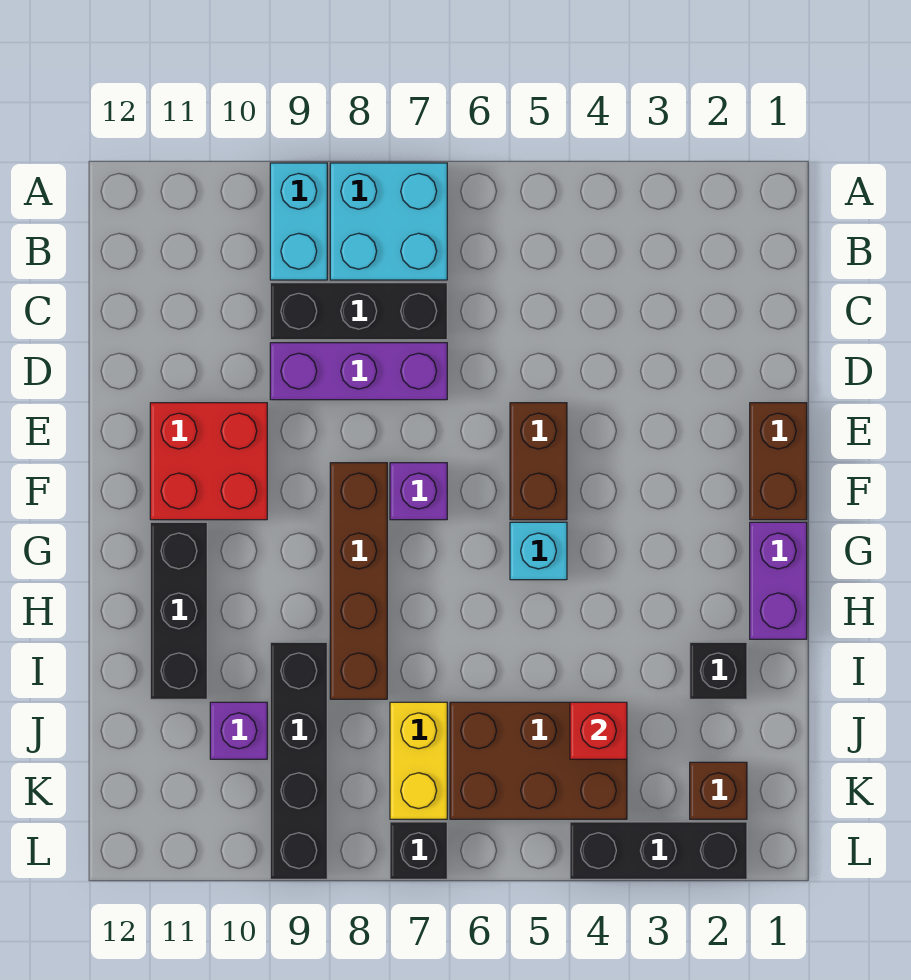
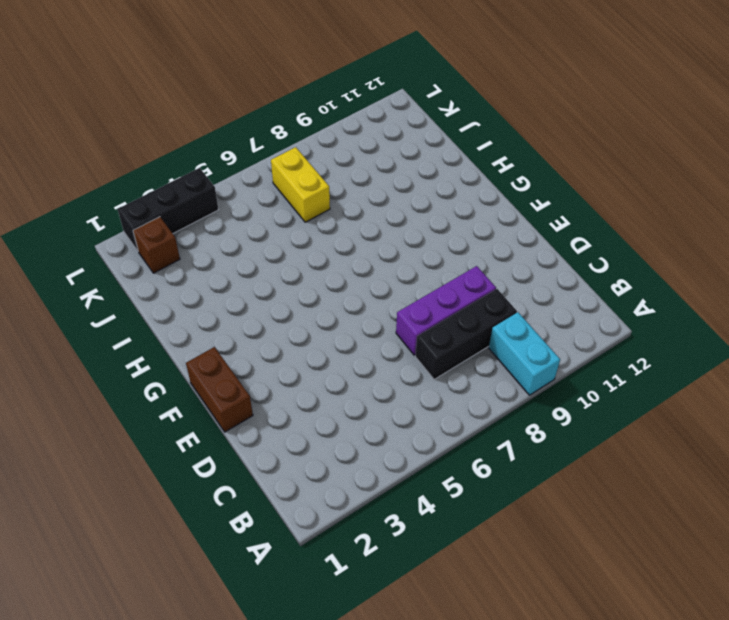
none -> cyan 2x2 brick [330,163,447,280]
none -> brown 1x2 brick [510,403,567,520]
none -> red 2x2 brick [150,403,267,520]

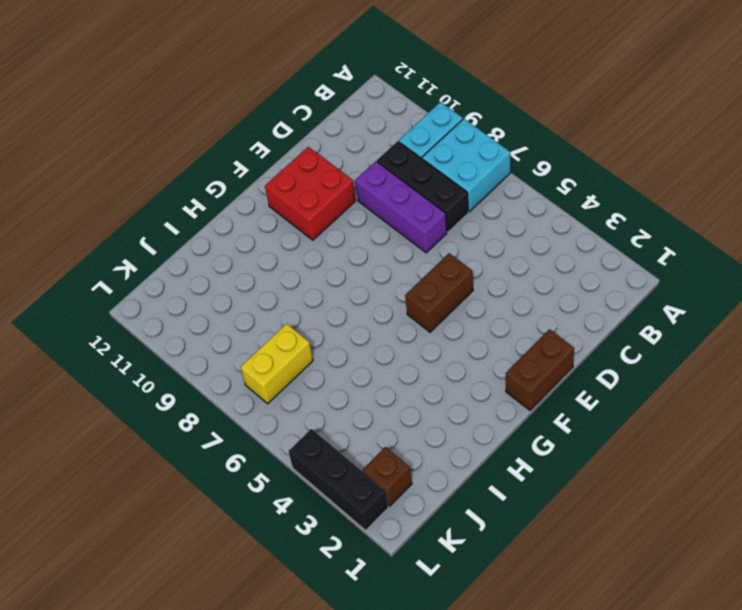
none -> purple 1x1 brick [390,463,447,520]
none -> brown 1x4 brick [330,463,387,699]
none -> purple 1x2 brick [750,522,807,639]

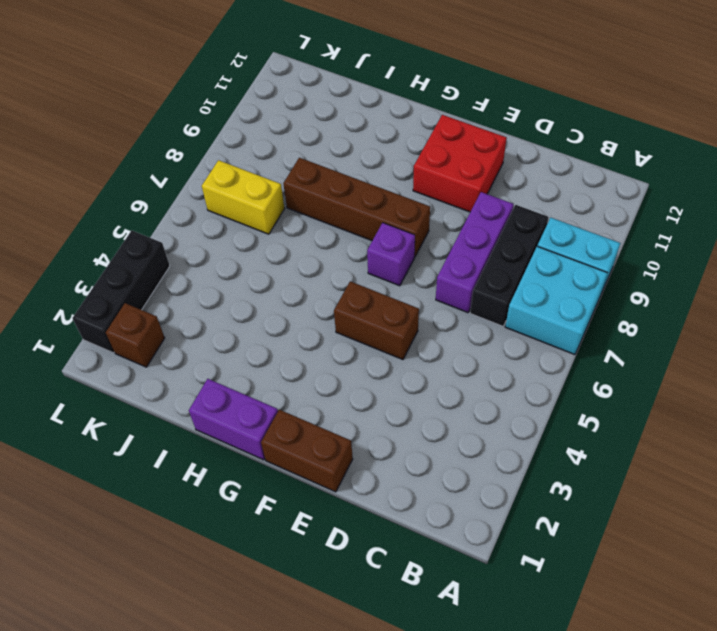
none -> cyan 1x1 brick [510,522,567,580]
none -> black 1x3 brick [150,522,207,699]
none -> black 1x1 brick [690,642,747,699]

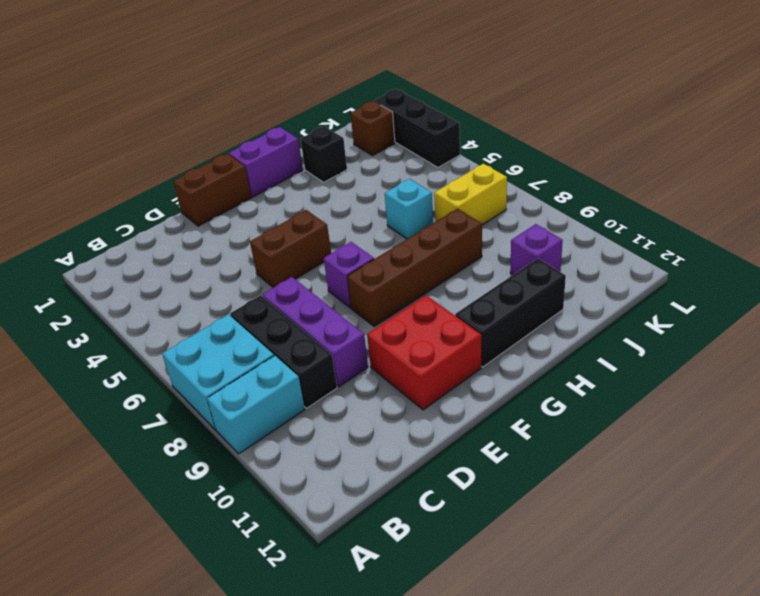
cyan 1x1 brick [385,179,433,239] -> cyan 1x1 brick moved to [510,522,567,580]
none -> black 1x4 brick [270,642,327,879]
none -> brown 2x3 brick [450,702,627,819]
none -> black 1x1 brick [390,822,447,879]

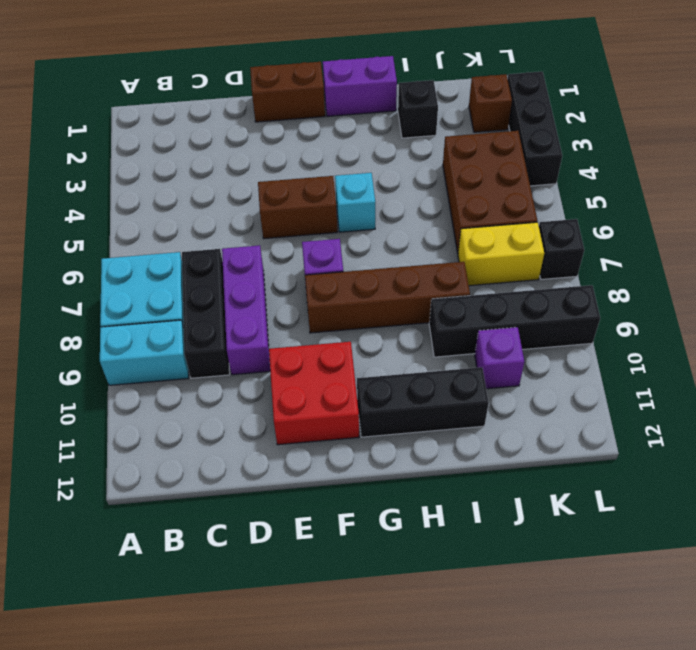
none -> red 1x1 brick [570,702,627,759]

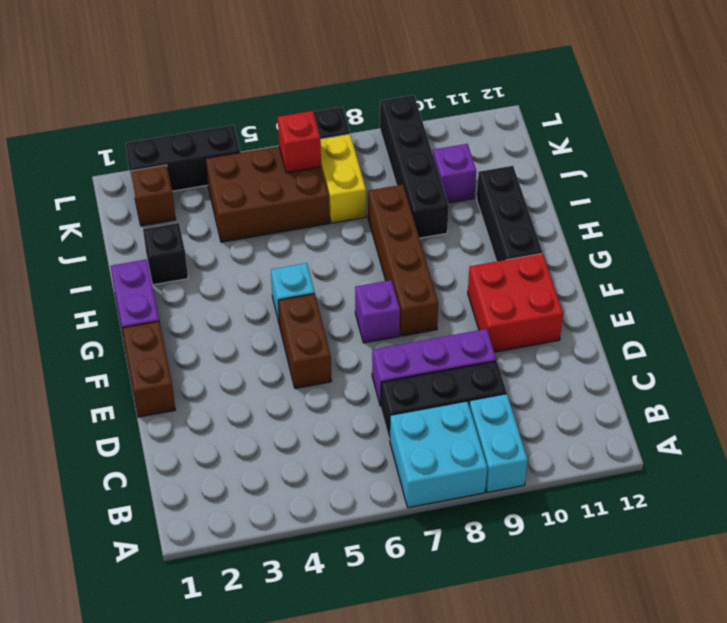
red 1x1 brick [278,111,321,173] -> red 1x1 brick moved to [570,702,627,759]

